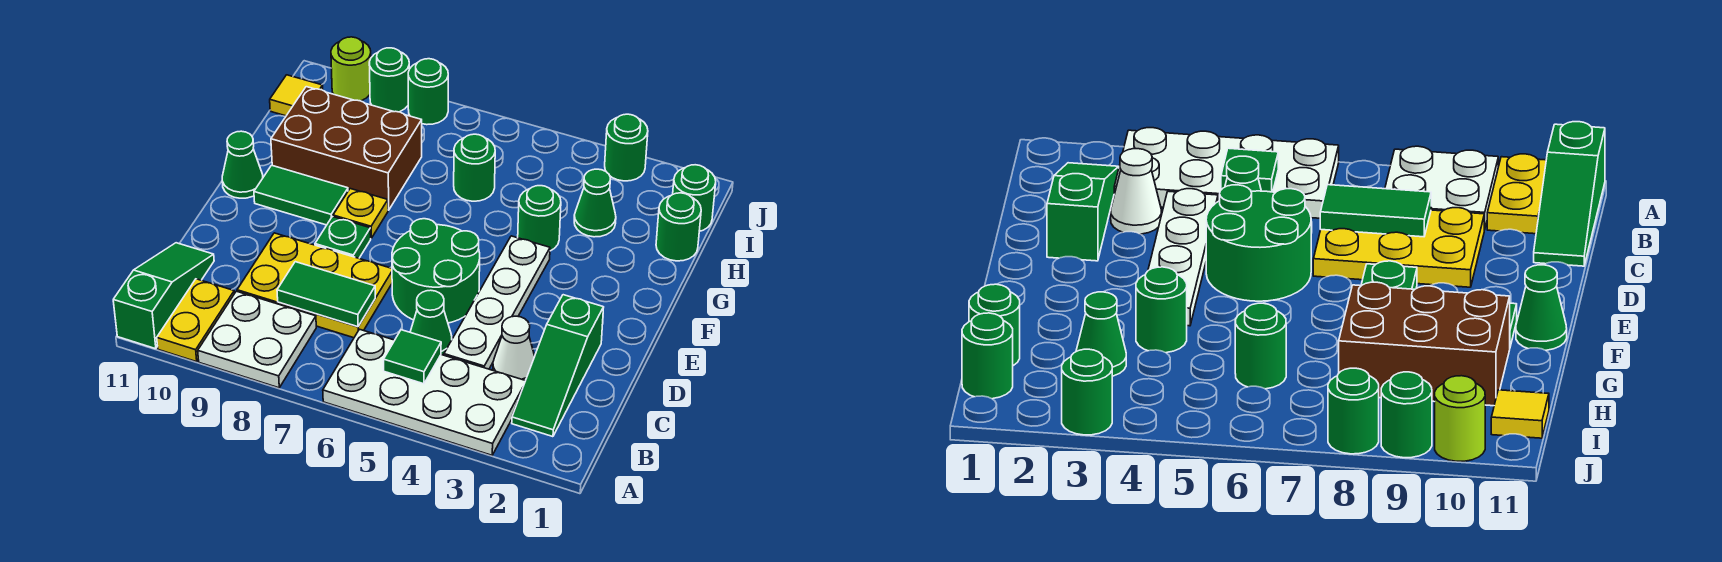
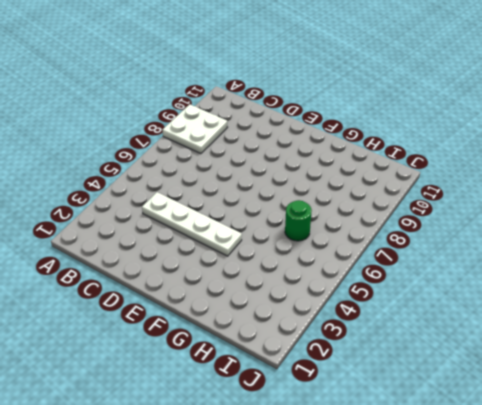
none -> white 2x4 plate [323,329,525,455]
none -> yellow 1x2 plate [157,279,234,362]
none -> green 1x3 slope [113,243,214,349]

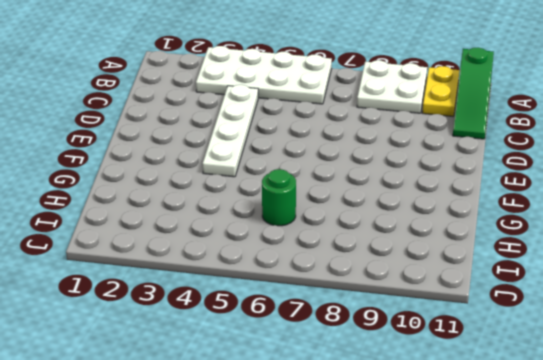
none -> green 1x3 slope [512,295,604,437]
none -> white 1x1 cone [493,316,535,381]
none -> green 1x1 cone [410,290,452,355]

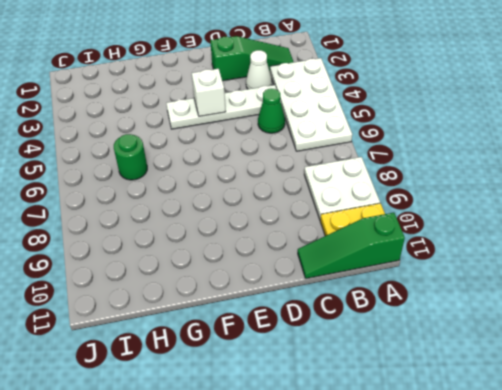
white 1x1 brick [192,69,226,116] -> none
none -> yellow 2x3 plate [237,233,392,338]
none -> green 2x2 round brick [392,219,480,323]
none -> green 1x1 plate [315,217,371,258]

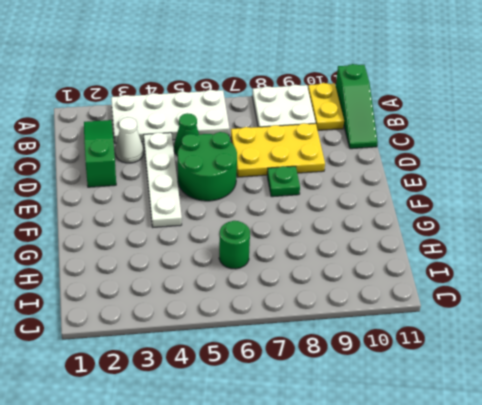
none -> yellow 1x1 plate [333,189,388,238]
none -> green 1x2 tile [254,165,348,225]
none -> green 1x1 cone [222,131,263,198]

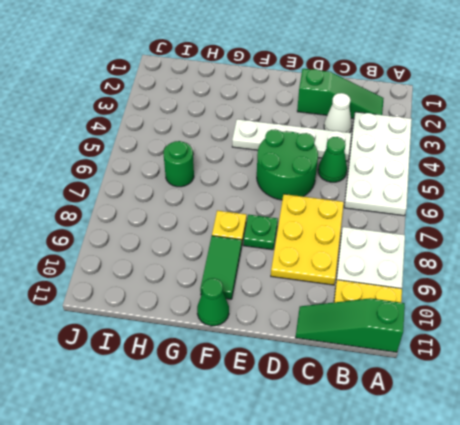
none -> green 1x1 round brick [518,186,561,251]
none -> brown 2x3 brick [271,87,422,210]
none -> green 1x1 round brick [656,193,701,261]

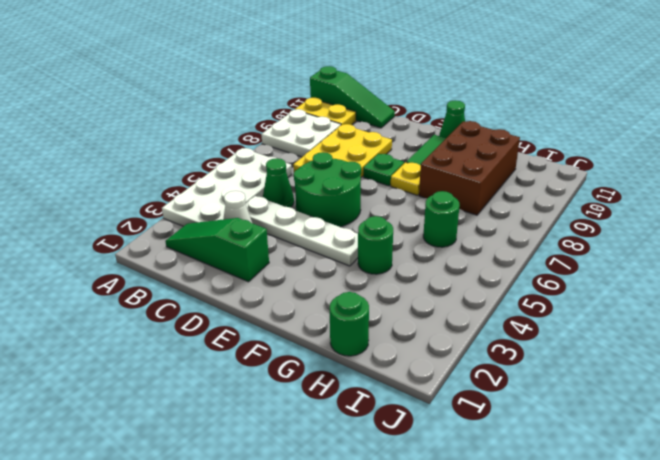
none -> green 1x1 cone [574,169,616,237]
none -> green 1x1 round brick [673,165,716,231]
none -> yellow 1x1 tile [270,75,323,116]

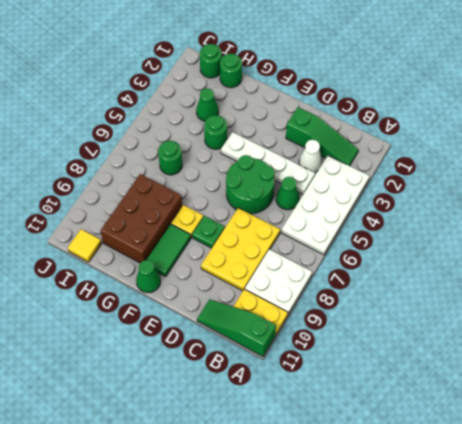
none -> green 1x1 round brick [605,114,648,181]
none -> green 1x1 round brick [408,59,448,125]
none -> green 1x1 round brick [369,48,409,112]

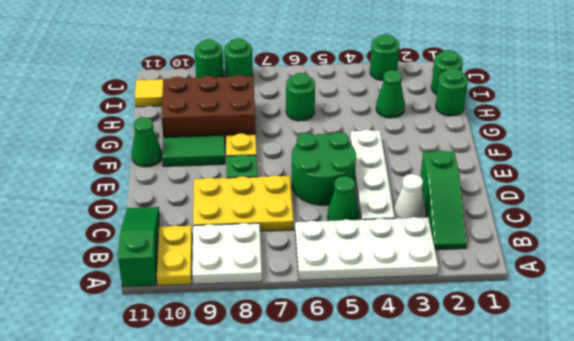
none -> green 1x1 round brick [518,186,561,251]
none -> lime 1x1 round brick [331,37,371,101]
none -> green 1x1 tile [384,330,441,384]

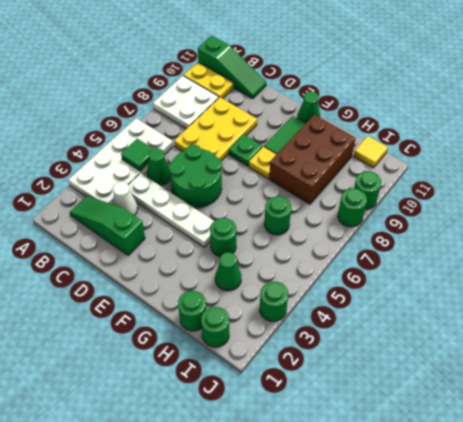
none -> lime 1x1 round brick [331,37,371,101]
none -> green 1x2 tile [277,262,375,327]

